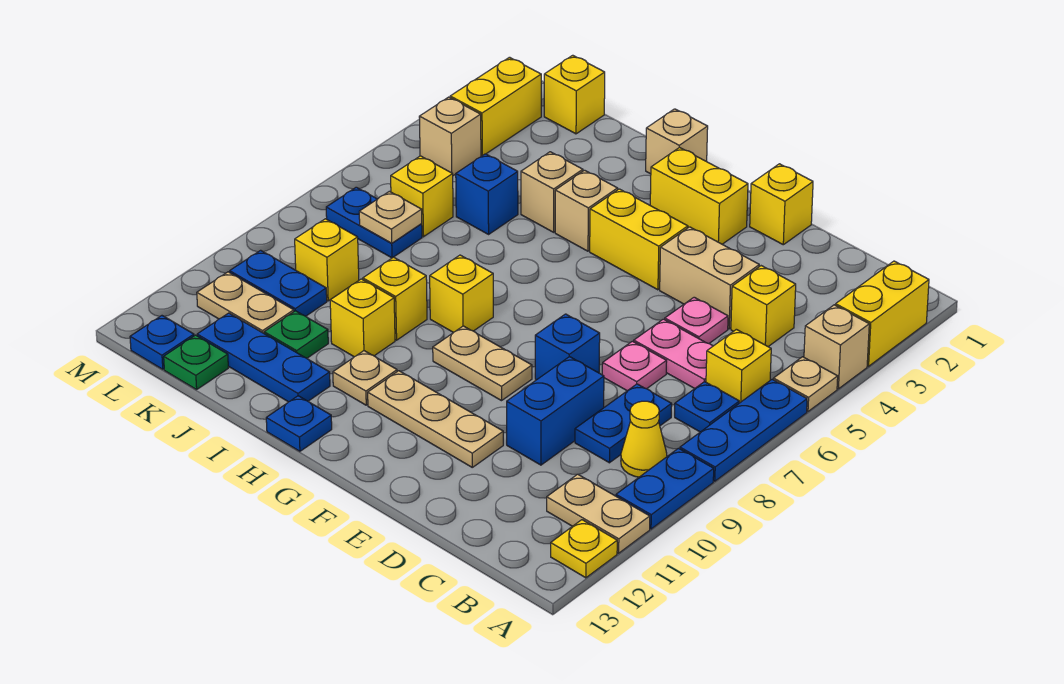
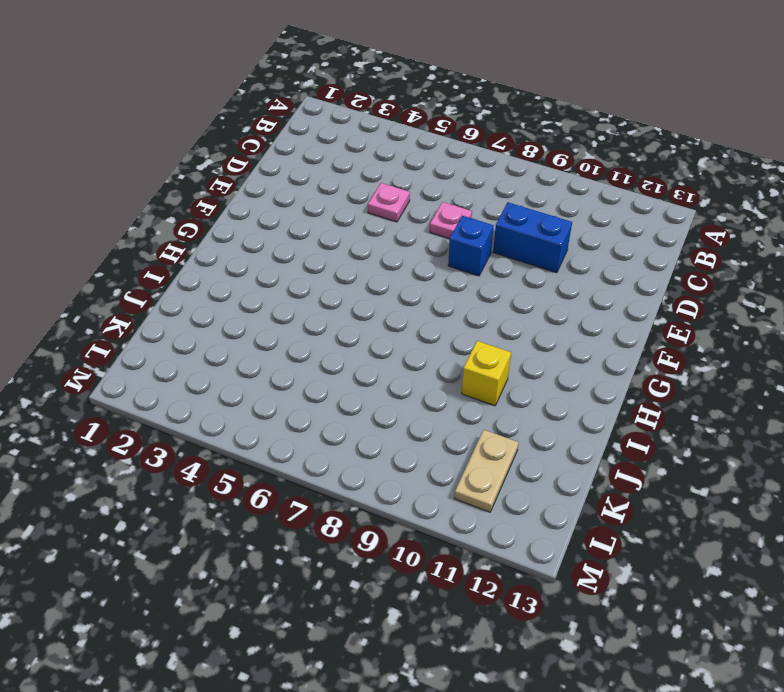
none -> yellow 1x2 brick [836,261,929,366]
none -> tan 1x1 brick [804,305,869,389]
none -> tan 1x1 plate [773,357,838,412]
none -> blue 1x3 plate [680,379,807,481]

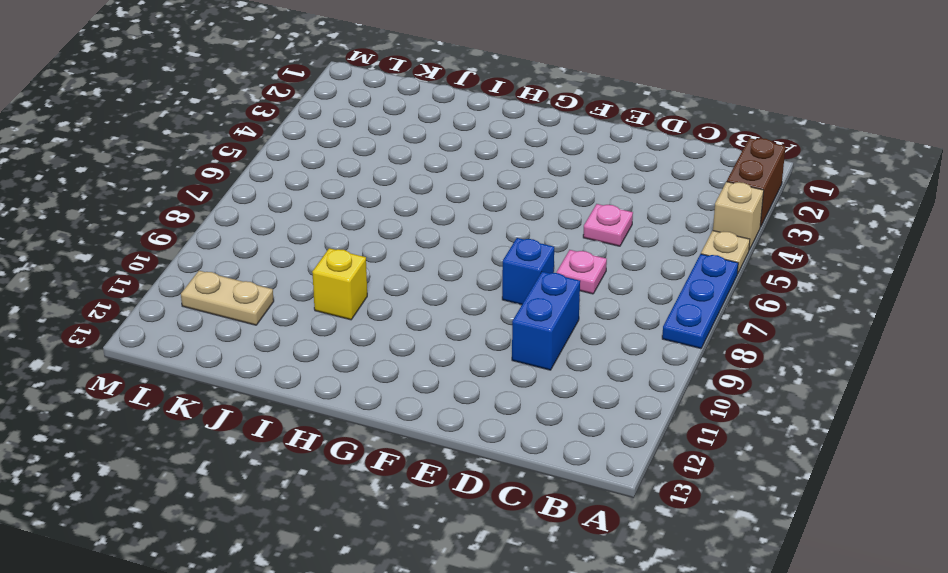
brown 1x2 brick [727,138,786,227] -> yellow 1x2 brick [836,261,929,366]
none -> blue 1x2 plate [616,448,714,529]
none -> tan 1x2 plate [547,474,650,553]
none -> yellow 1x1 plate [551,520,617,578]
none -> yellow 1x1 brick [706,329,771,403]

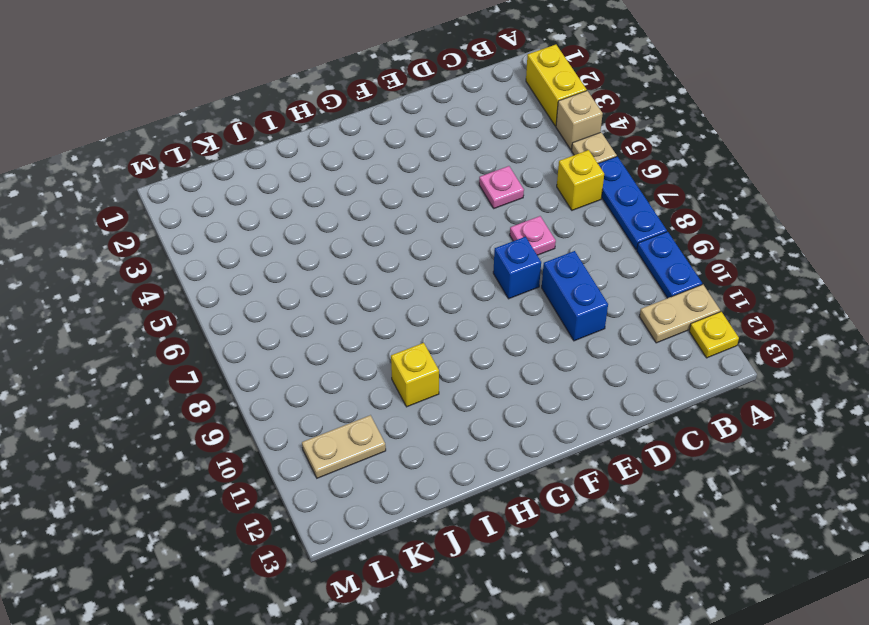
none -> blue 1x1 plate [675,382,739,432]
none -> yellow 1x1 cone [621,401,667,477]
none -> yellow 1x1 brick [731,266,796,346]
none -> pink 1x2 plate [634,319,713,388]

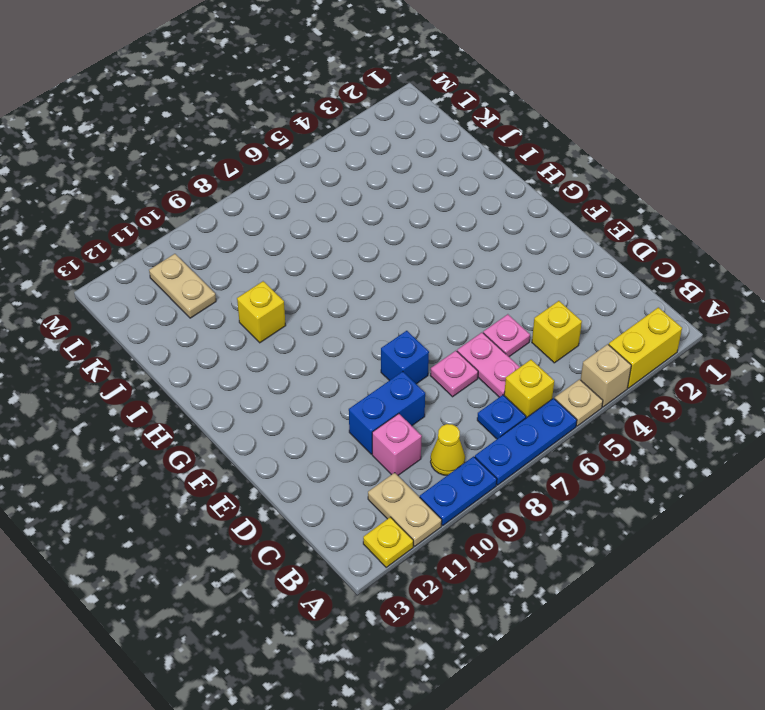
pink 1x1 brick [372,414,422,475] -> none
none -> blue 1x2 plate [575,384,672,463]
none -> tan 1x2 brick [660,227,759,329]
none -> yellow 1x1 brick [750,164,813,245]
none -> tan 1x3 plate [368,371,503,467]

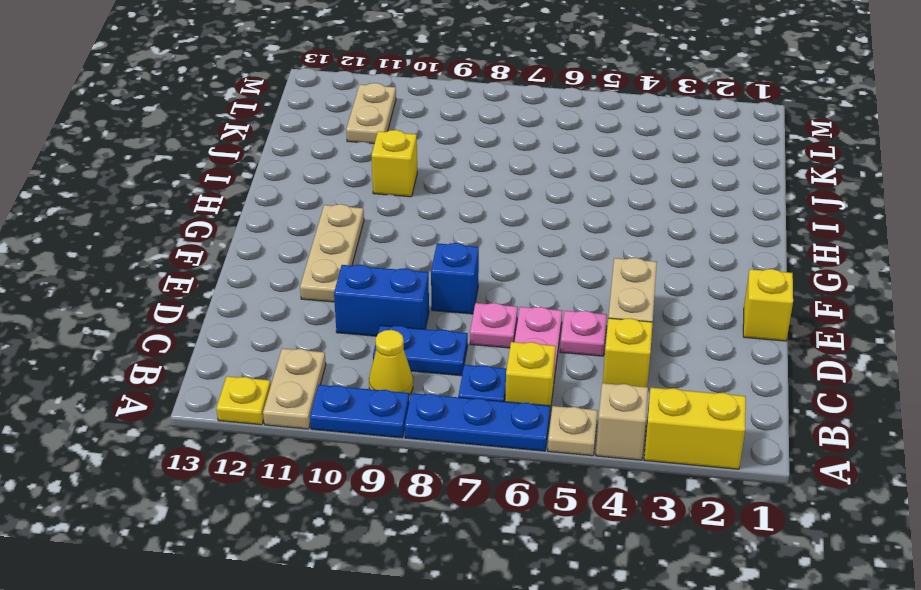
none -> yellow 1x2 brick [650,147,748,244]
none -> yellow 1x2 brick [590,189,688,290]
none -> tan 1x2 plate [433,326,532,401]
none -> tan 1x1 brick [646,109,708,174]

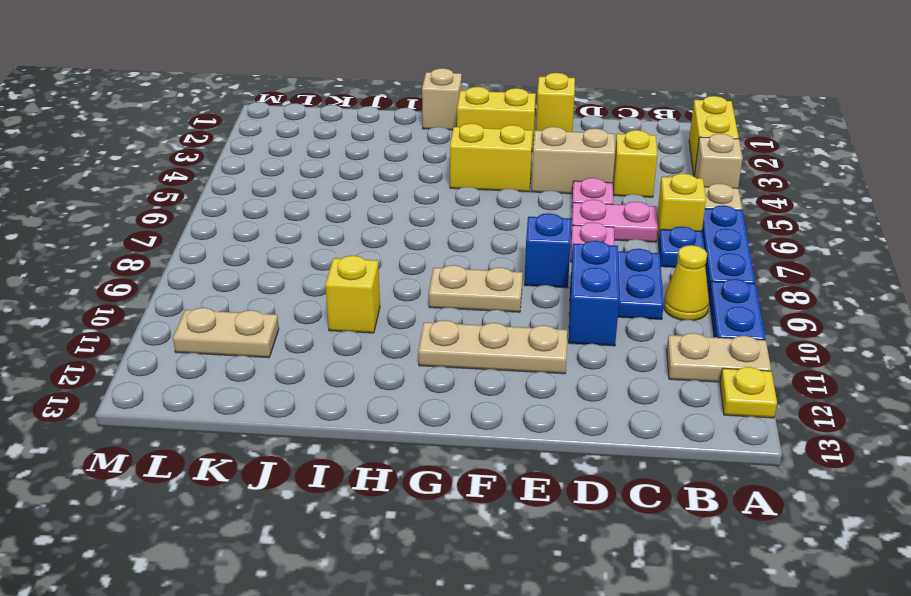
none -> tan 1x1 brick [555,170,618,251]
none -> yellow 1x1 brick [430,255,493,333]
none -> tan 1x1 plate [333,351,397,405]
none -> blue 1x1 plate [266,396,332,451]

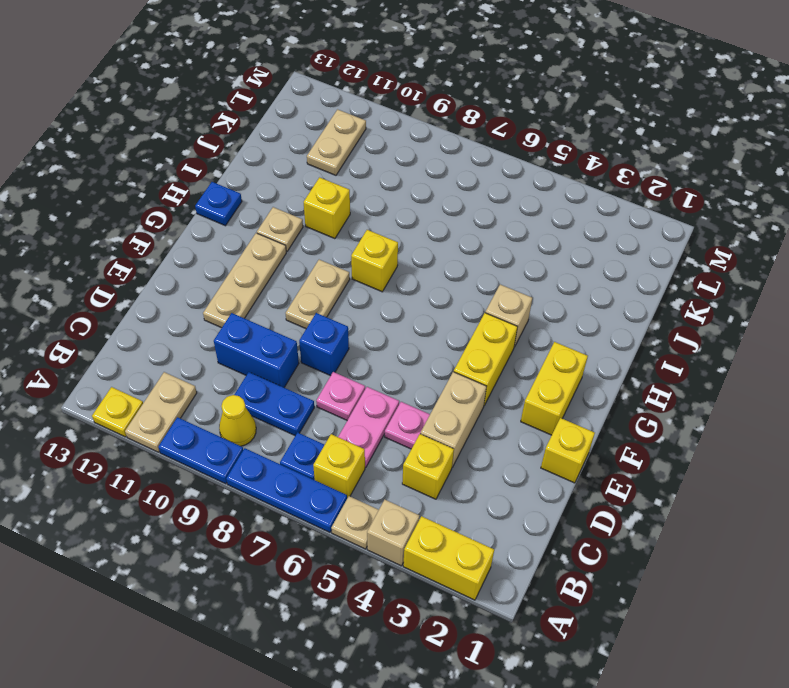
none -> tan 1x1 brick [646,109,708,174]
none -> tan 1x1 brick [521,152,583,232]
none -> yellow 1x1 brick [363,257,427,340]
none -> blue 1x3 plate [197,313,330,402]

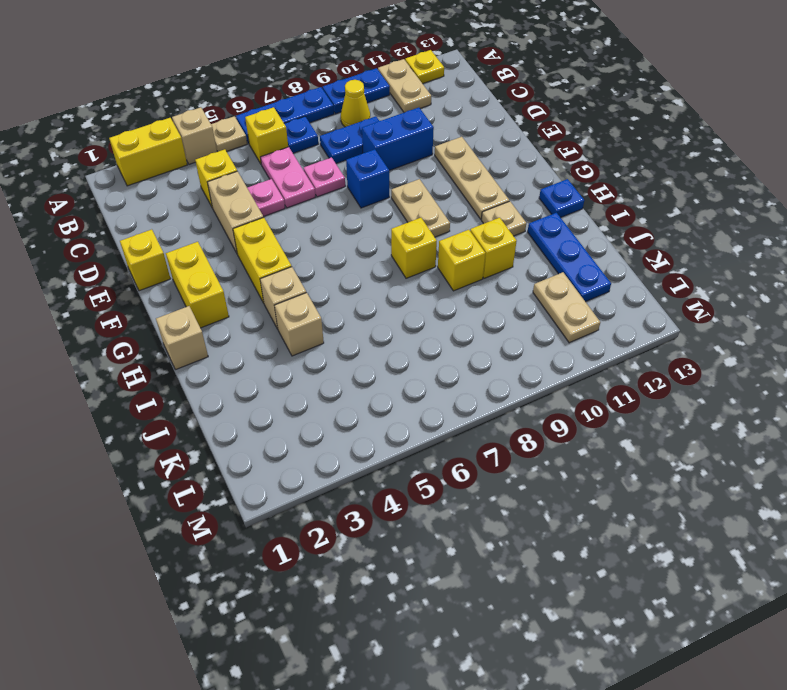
none -> blue 1x1 brick [456,154,518,234]
none -> green 1x1 plate [264,311,328,358]
none -> yellow 1x1 brick [544,55,605,134]
none -> yellow 1x1 brick [391,156,453,237]

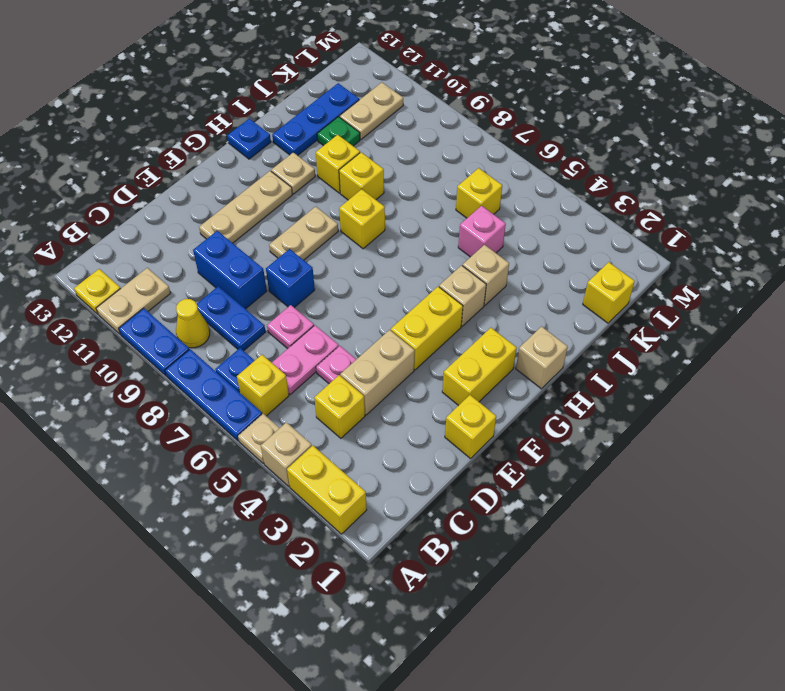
pink 1x1 brick [458,206,506,257] -> blue 1x1 brick [456,154,518,234]
none -> blue 1x2 plate [326,187,422,258]
none -> yellow 1x1 brick [295,219,359,301]
none -> blue 1x2 plate [230,250,327,316]
none -> green 1x1 plate [164,335,228,390]

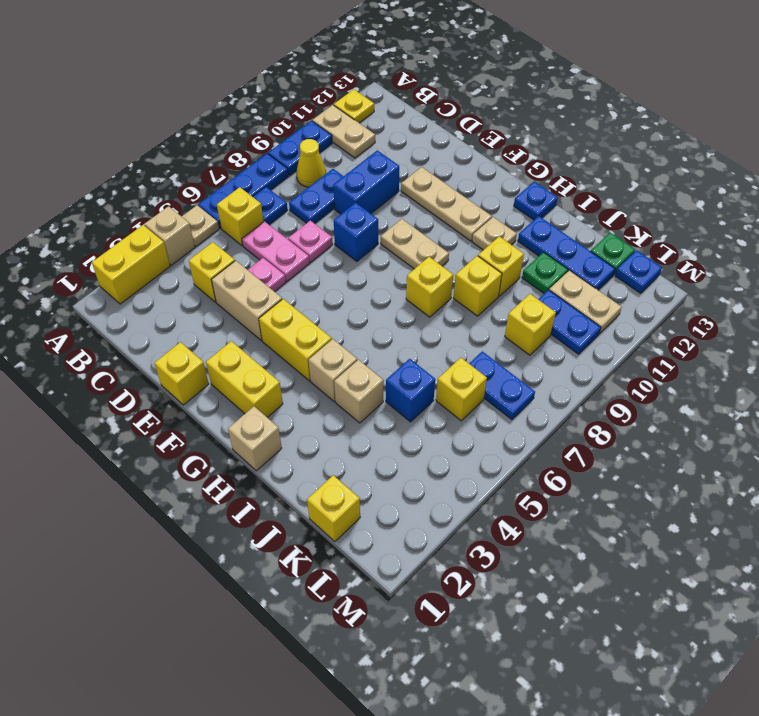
none -> yellow 1x2 brick [450,57,541,156]
none -> tan 1x1 brick [419,97,481,176]
none -> tan 1x1 plate [359,191,422,243]

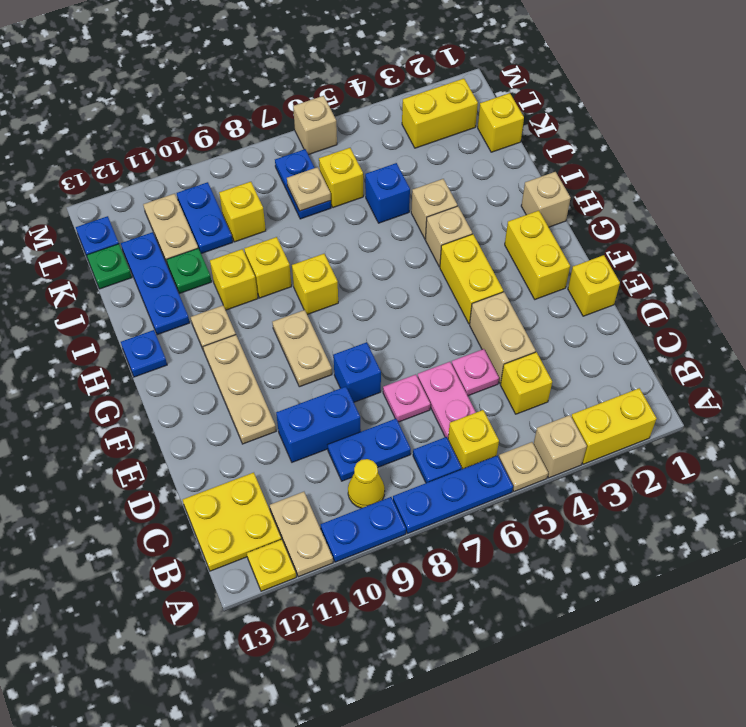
yellow 2x2 plate [183,473,281,571] -> none
tan 1x1 brick [293,96,337,155] -> tan 1x1 brick moved to [419,97,481,176]

